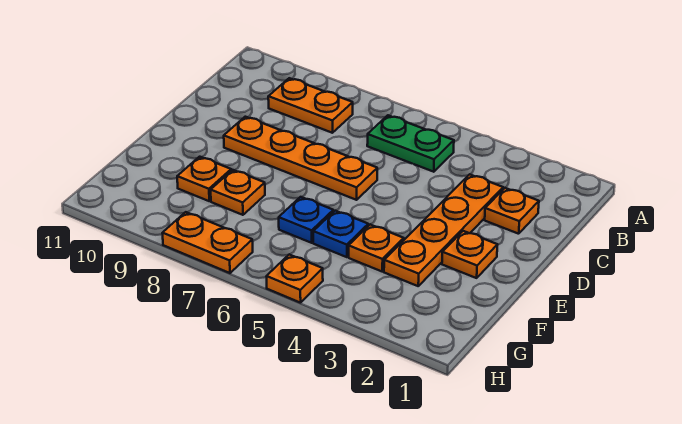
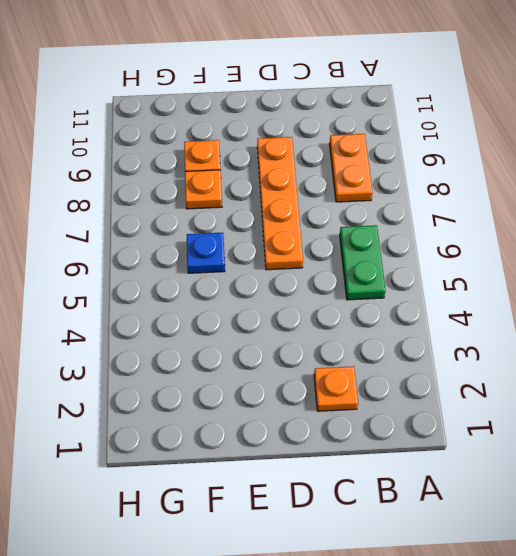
none -> orange 1x4 plate [384,174,503,286]
none -> orange 1x1 plate [442,231,497,278]
none -> orange 1x1 plate [349,224,404,271]

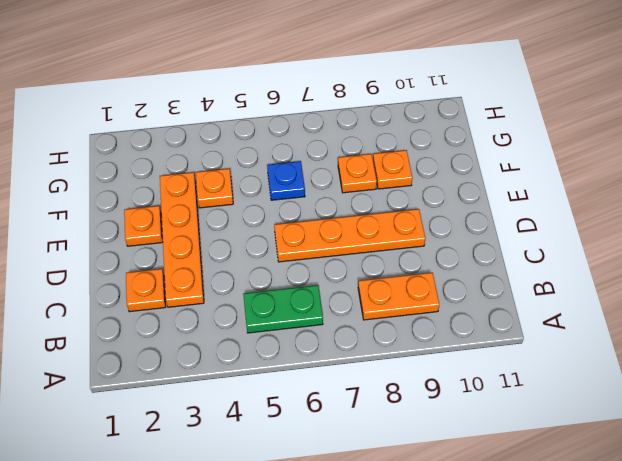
none -> blue 1x1 plate [313,211,368,257]
none -> orange 1x1 plate [266,254,323,303]
none -> orange 1x2 plate [163,212,253,273]

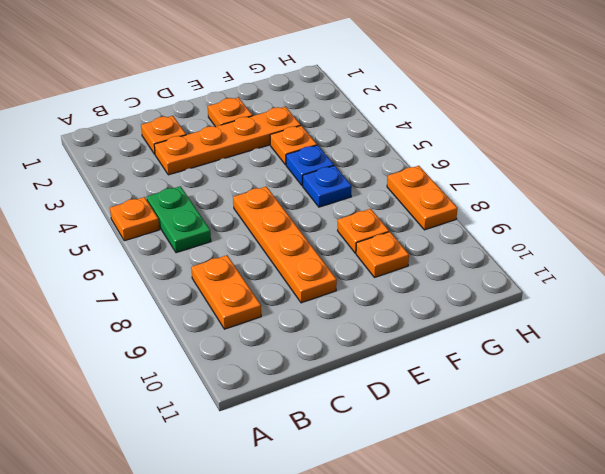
orange 1x1 plate [110,197,159,241] -> orange 1x1 plate moved to [266,254,323,303]

